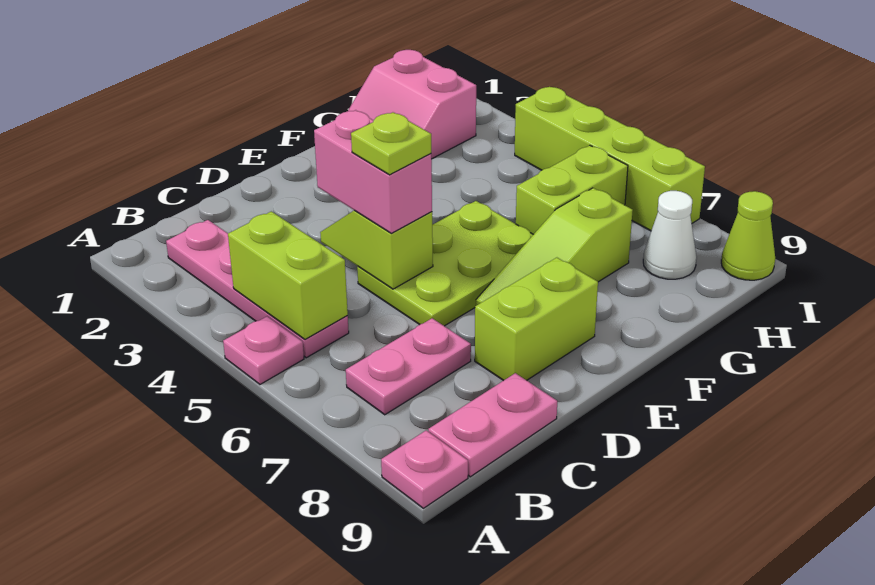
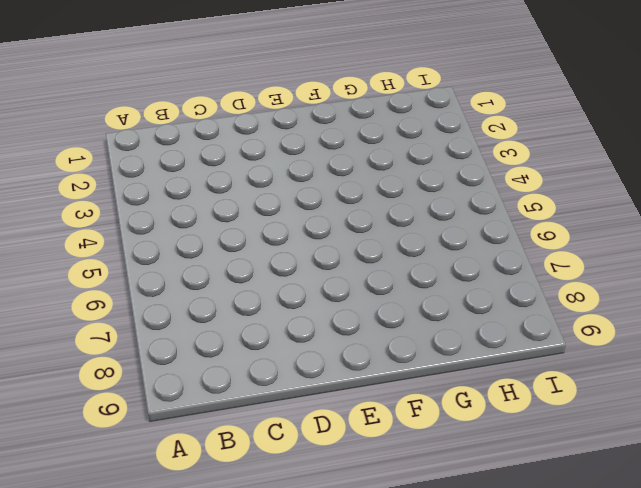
none -> pink 1x1 plate [223,316,304,384]
none -> pink 1x1 plate [381,430,468,508]
none -> pink 1x4 plate [166,220,349,358]

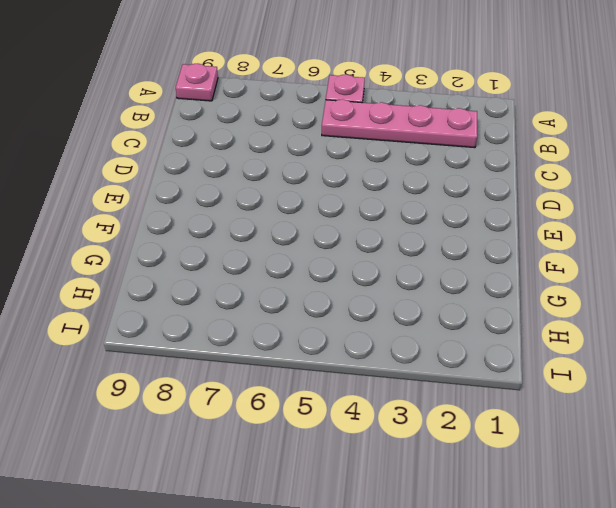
none -> pink 1x2 plate [346,318,471,415]
none -> pink 1x2 plate [428,373,557,477]
none -> lime 2x3 plate [357,201,533,326]

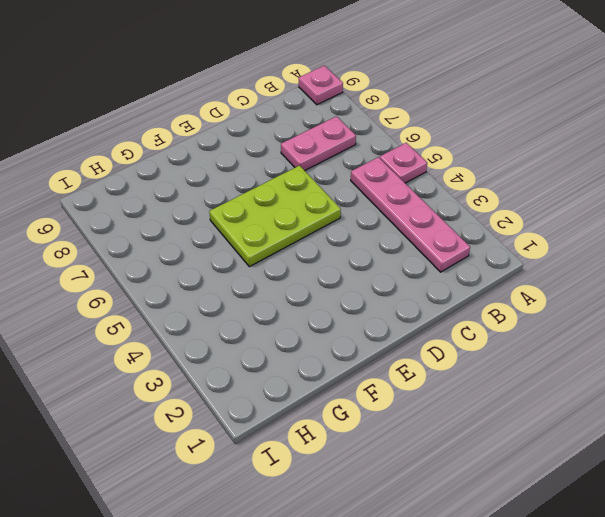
none -> pink 1x2 plate [428,373,557,477]
none -> lime 1x2 brick [475,258,598,381]
none -> lime 1x3 slope [476,188,633,306]

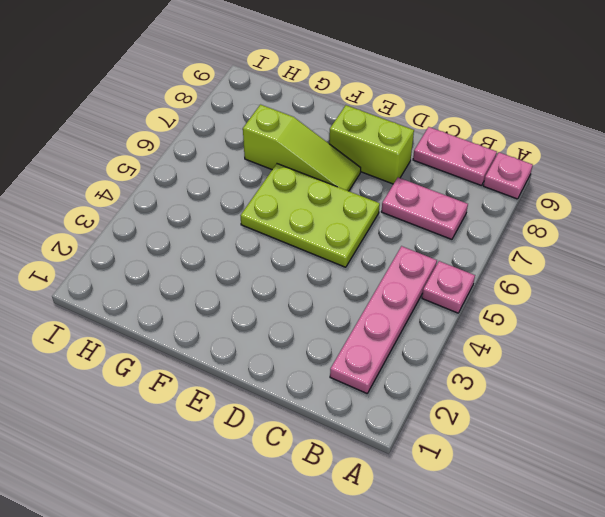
none -> pink 2x2 slope [348,50,476,159]
none -> lime 1x2 brick [516,145,628,234]
none -> white 1x1 cone [643,191,697,279]

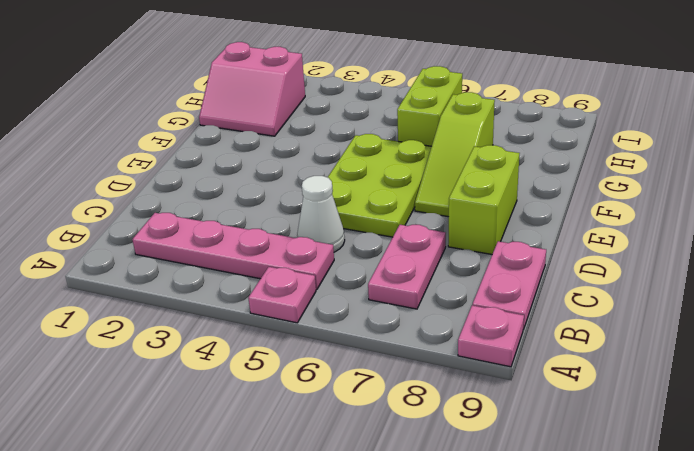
white 1x1 cone [297,176,345,252] -> white 1x1 cone moved to [643,191,697,279]
none -> lime 1x4 brick [515,87,705,231]
none -> lime 1x1 cone [721,191,775,280]
none -> lime 1x2 brick [228,211,348,339]

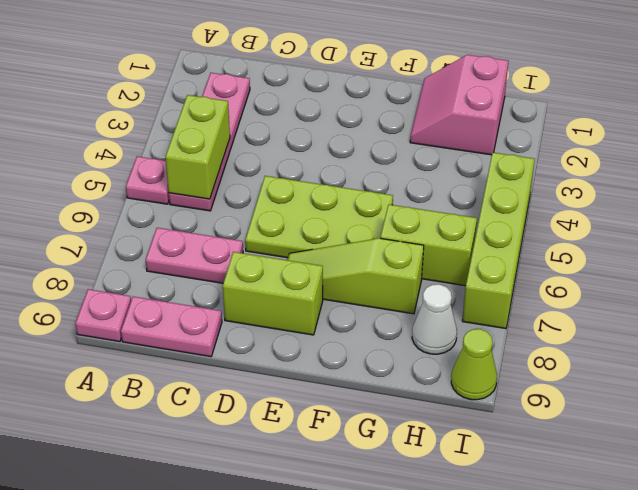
none -> lime 1x2 slope [320,210,433,289]
none -> pink 1x2 brick [314,110,432,233]
none -> lime 1x1 plate [351,112,431,175]

